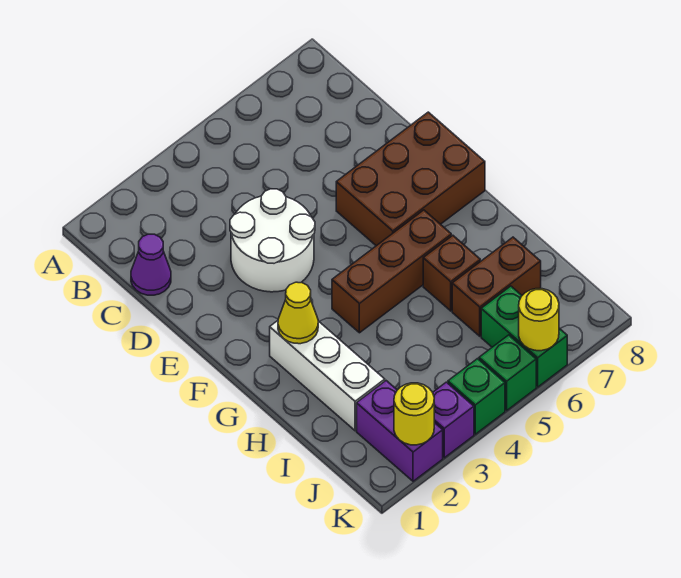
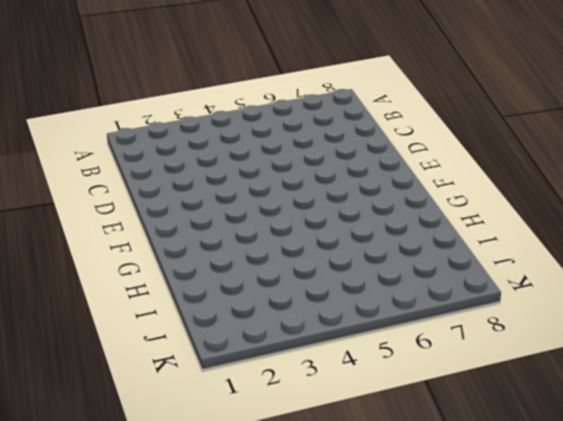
none -> purple 1x1 cone [131,234,171,295]
none -> white 2x2 round brick [230,189,315,292]
none -> brown 2x3 brick [336,112,485,246]

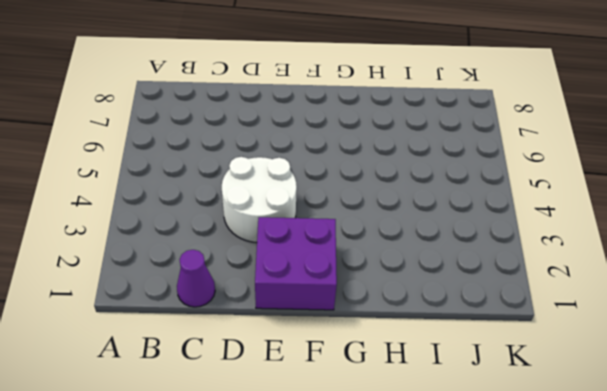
purple 2x2 brick [255,217,337,310] -> none
none -> brown 2x3 brick [336,112,485,246]
none -> white 1x3 brick [270,321,385,431]
none -> brown 1x3 brick [332,210,451,333]

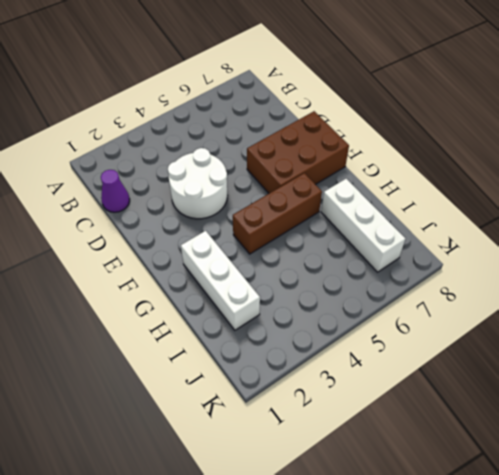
white 1x3 brick [321,179,406,272] -> brown 1x2 brick [452,237,541,336]
none -> brown 1x1 brick [423,235,480,311]
none -> purple 1x2 brick [357,381,443,481]
none -> green 1x2 brick [481,286,567,387]

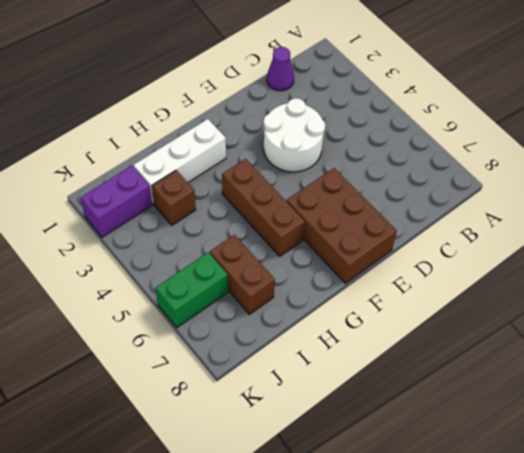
brown 1x1 brick [152,170,196,225] -> brown 1x1 brick moved to [423,235,480,311]
none -> purple 1x1 brick [433,382,474,458]
none -> green 1x1 brick [448,359,505,434]
none -> green 1x1 brick [479,335,536,410]

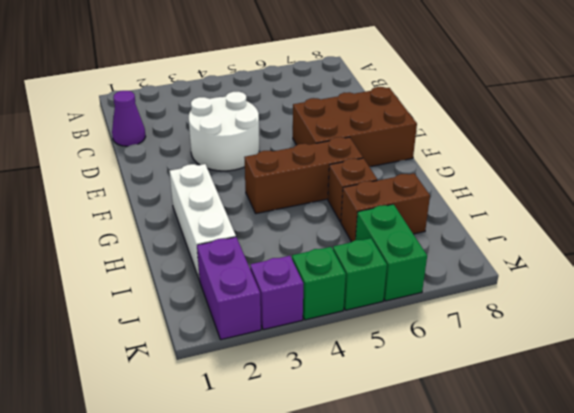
none -> yellow 1x1 cone [278,282,318,344]
none -> yellow 1x1 round brick [394,383,434,445]
none -> yellow 1x1 round brick [519,289,559,351]

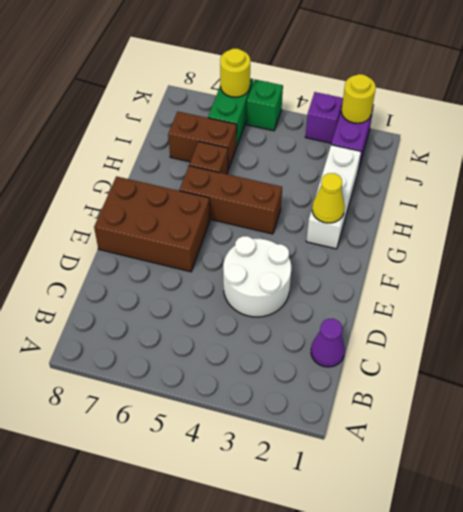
none -> green 1x1 brick [448,359,505,434]

